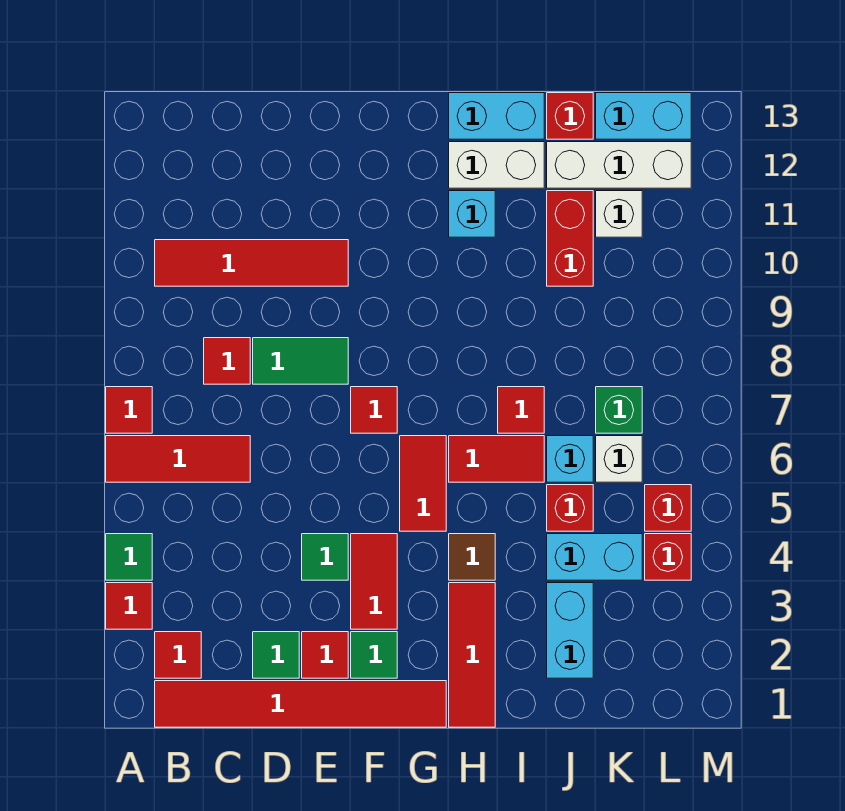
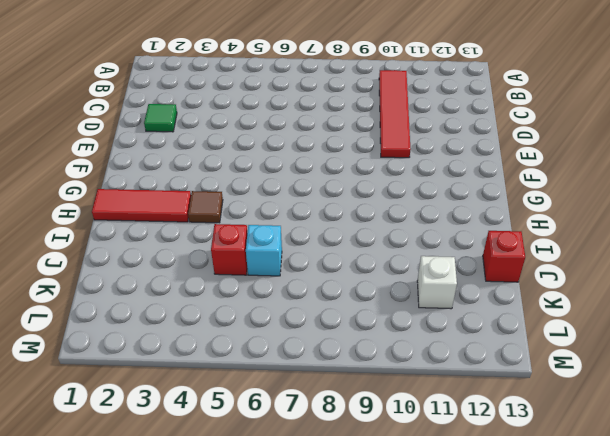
none -> red 1x1 tile [106,583,152,629]
none -> green 1x1 tile [106,534,152,580]
none -> red 1x3 tile [106,436,250,482]
none -> red 1x1 tile [106,387,152,433]

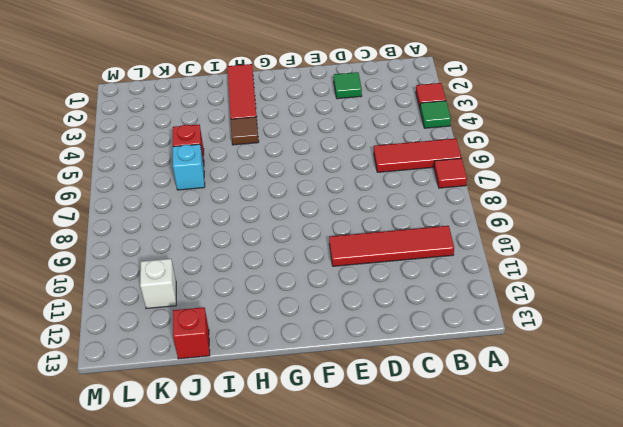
none -> red 1x6 tile [155,681,446,727]
none -> red 1x1 tile [155,632,201,678]
none -> red 1x1 tile [204,338,250,384]
none -> green 1x2 tile [253,338,348,384]

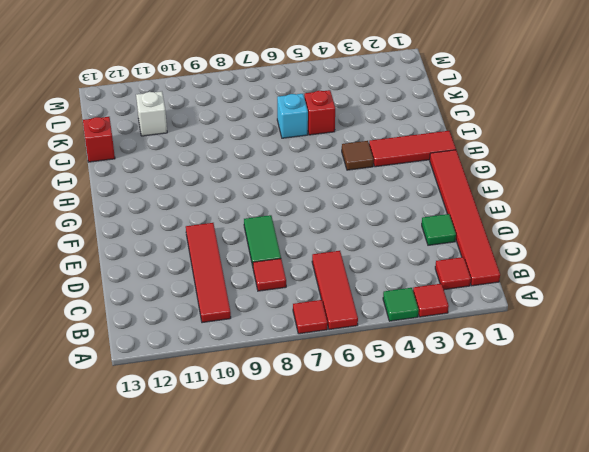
none -> red 1x1 tile [302,632,348,678]
none -> green 1x1 tile [302,534,348,580]
none -> green 1x1 tile [351,632,397,678]
none -> red 1x2 tile [351,534,397,629]

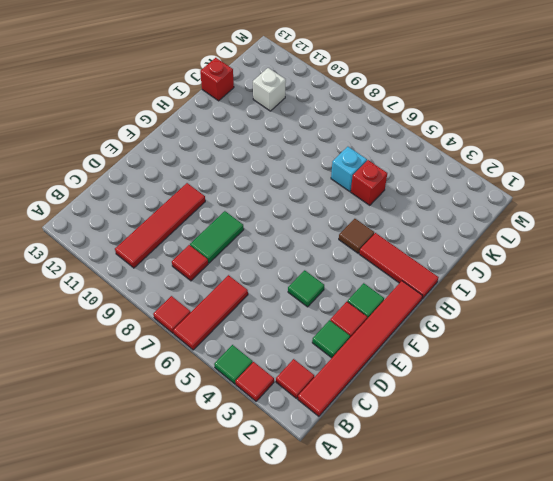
none -> red 1x2 tile [351,534,397,629]
none -> red 1x1 tile [351,387,397,433]
none -> red 1x2 tile [400,436,446,531]
none -> red 1x2 tile [449,436,544,482]

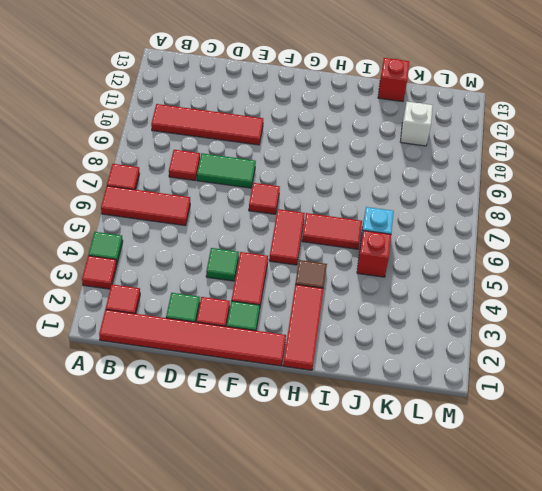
none -> cyan 1x1 brick [449,191,495,237]
none -> white 1x2 brick [449,142,544,188]
none -> cyan 1x2 brick [449,93,544,139]
none -> red 1x1 tile [498,387,544,433]

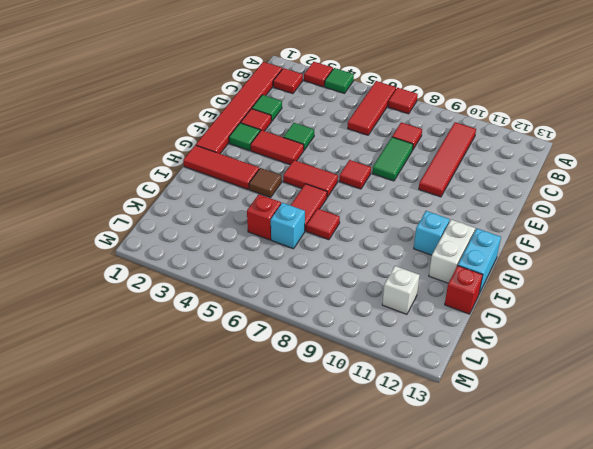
none -> cyan 1x2 brick [547,583,593,678]
none -> cyan 1x2 brick [547,534,642,580]
none -> red 1x2 brick [547,191,593,286]
none -> white 1x3 brick [547,142,691,188]

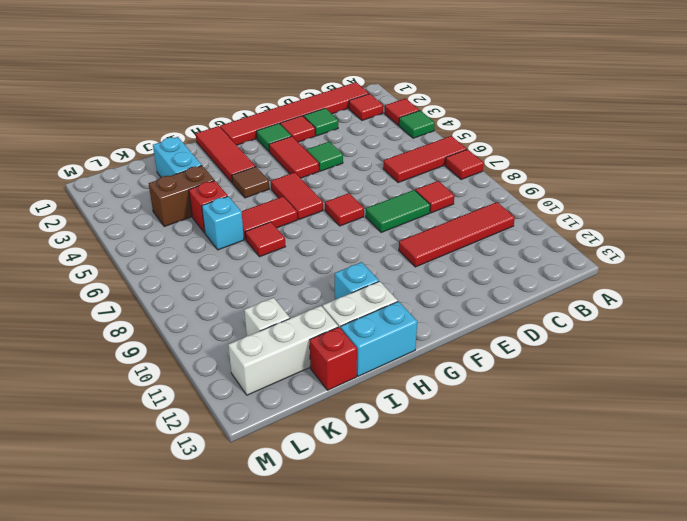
brown 1x2 brick [149,166,214,226] -> cyan 1x2 brick [547,534,642,580]
none -> red 1x2 brick [547,191,593,286]
none -> white 1x1 brick [596,436,642,482]
none -> green 1x1 brick [596,387,642,433]
none -> cyan 1x2 brick [596,93,691,139]

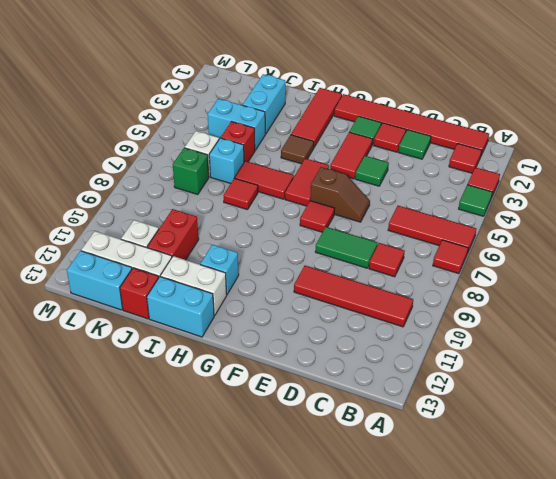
brown 1x2 slope [310,167,370,222] -> none
none -> red 1x1 brick [645,534,691,580]
none -> red 1x1 brick [645,485,691,531]

